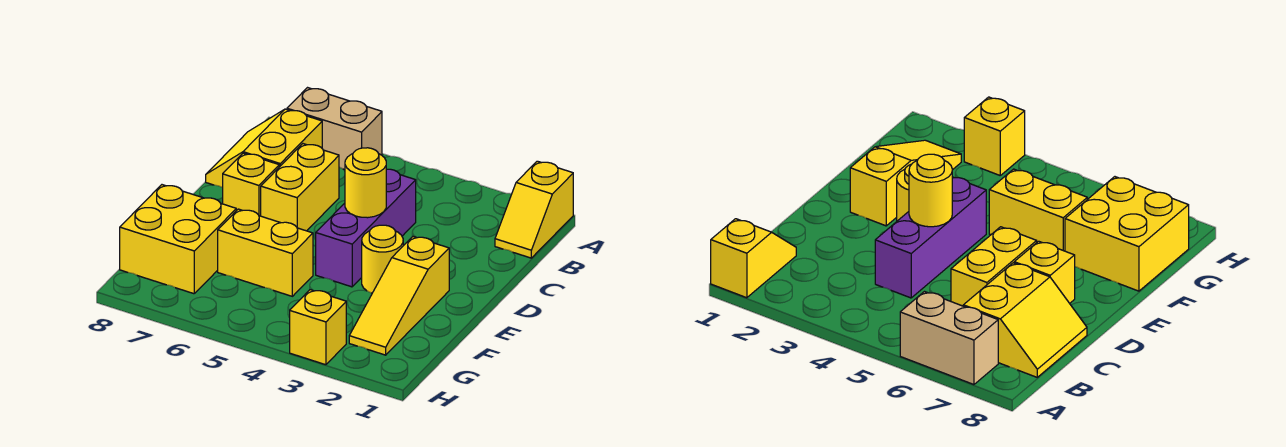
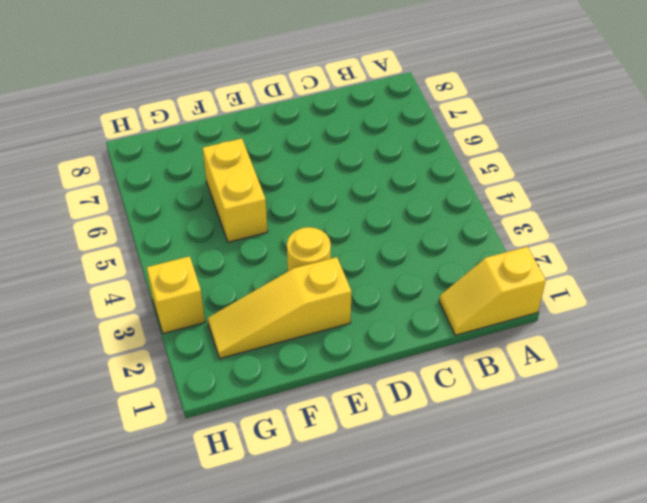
none -> tan 1x2 brick [287,88,382,170]
none -> yellow 2x2 slope [206,109,322,188]
none -> purple 1x3 brick [316,169,416,287]

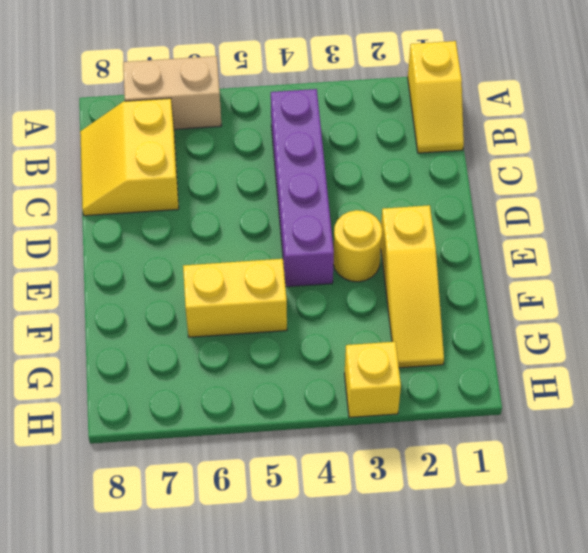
purple 1x4 brick [271,89,334,287] -> purple 1x3 brick [316,169,416,287]
none -> yellow 1x2 brick [261,144,339,231]
none -> yellow 1x1 brick [223,153,279,216]
none -> yellow 2x2 brick [120,185,236,294]

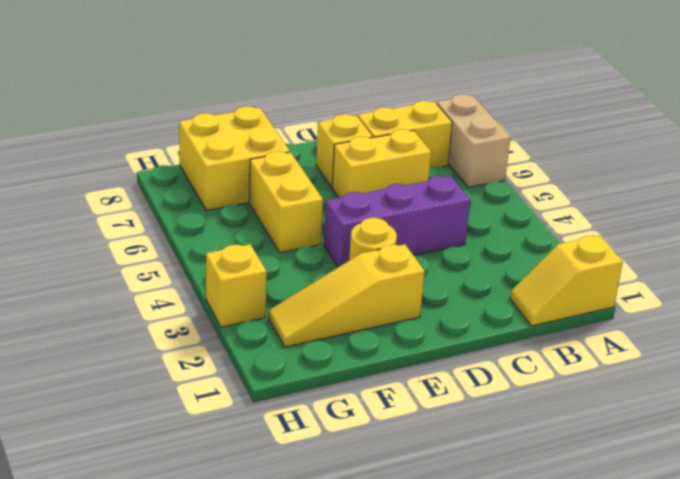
none -> yellow 1x1 round brick [345,148,386,218]

